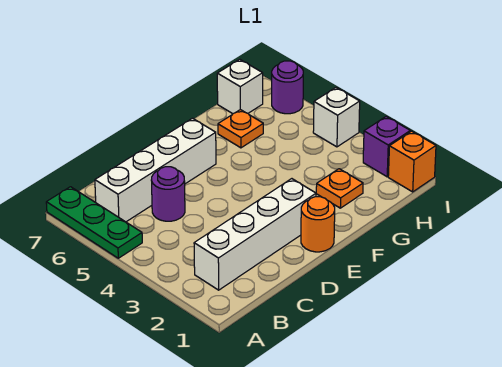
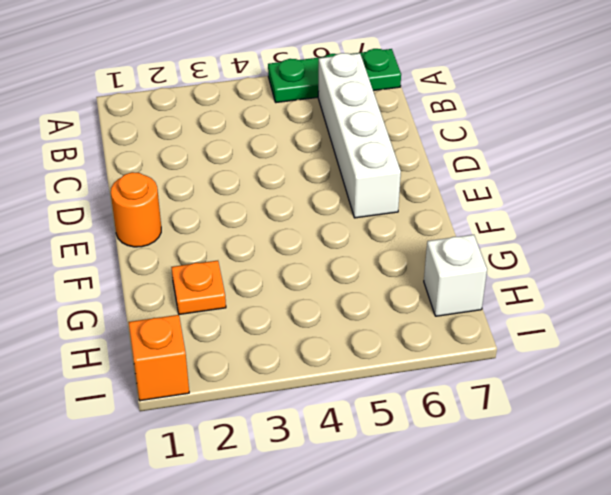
none -> white 1x4 brick [194,179,316,290]
none -> purple 1x1 round brick [151,167,185,221]
none -> orange 1x1 plate [218,110,263,148]

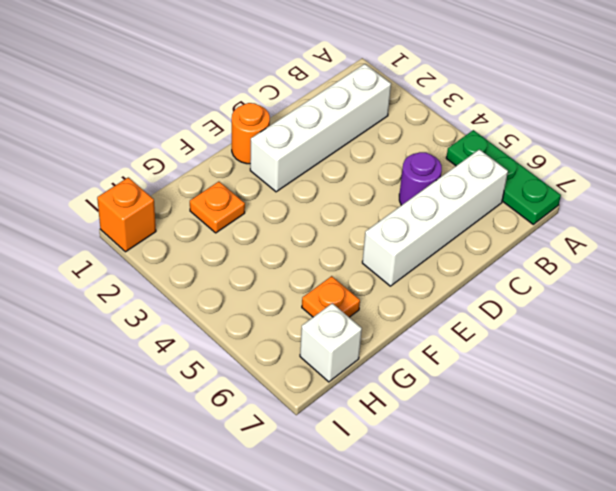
none -> purple 1x1 brick [363,117,410,177]
none -> white 1x1 brick [313,88,360,147]
none -> purple 1x1 round brick [272,61,303,114]

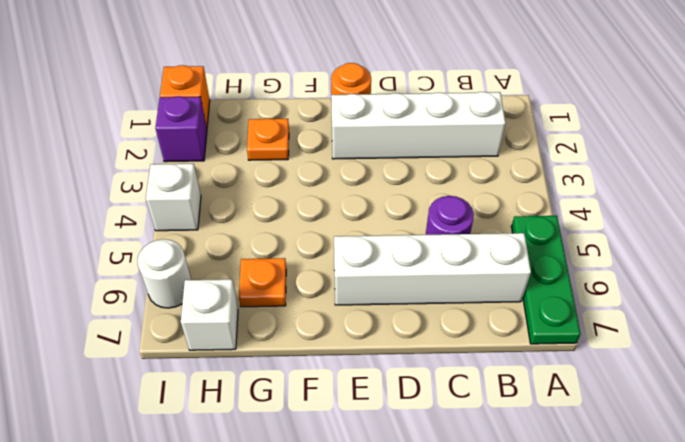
white 1x1 round brick [138,239,191,308] -> purple 1x1 round brick [272,61,303,114]

